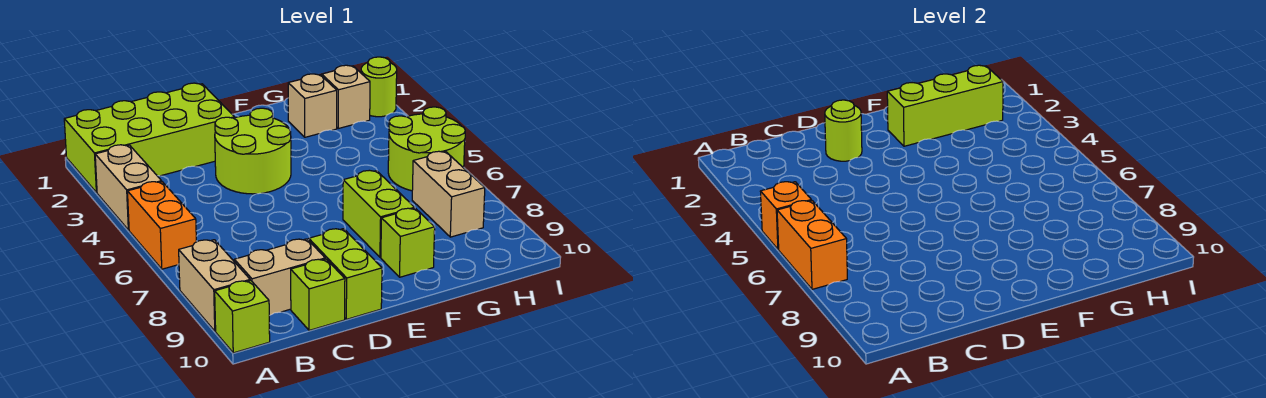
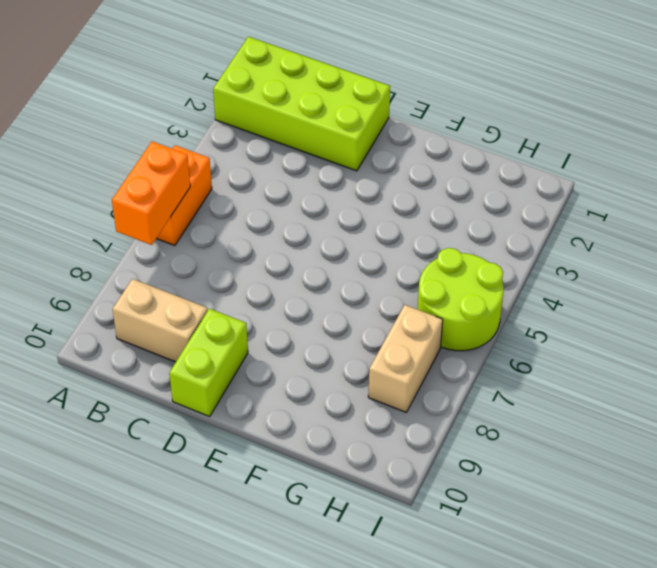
none -> tan 1x2 brick [95,145,162,230]
none -> tan 1x2 brick [179,240,250,331]
none -> lime 1x1 brick [215,280,270,353]

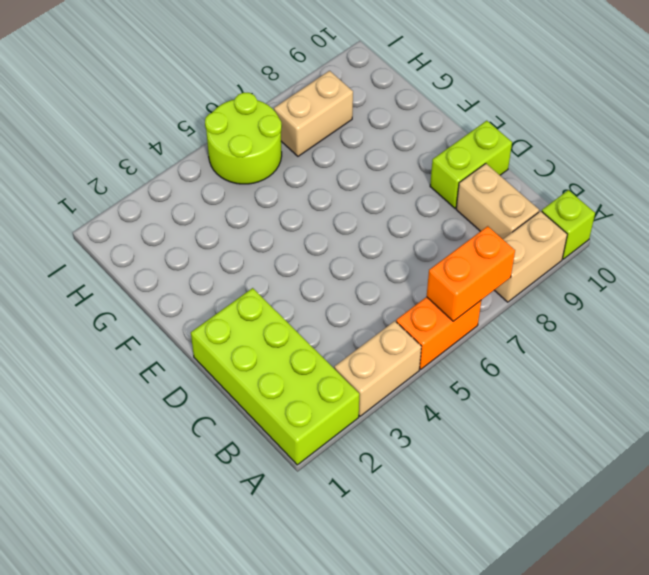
none -> lime 1x1 brick [291,259,345,330]
none -> lime 2x2 round brick [215,108,291,194]
none -> lime 1x2 brick [343,170,415,257]

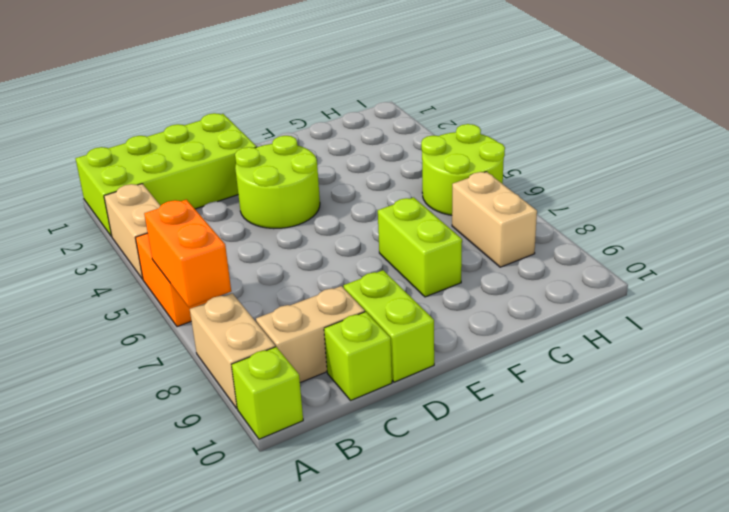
none -> lime 1x1 brick [381,208,435,277]
none -> tan 1x1 brick [288,74,337,137]
none -> tan 1x1 brick [322,65,370,128]

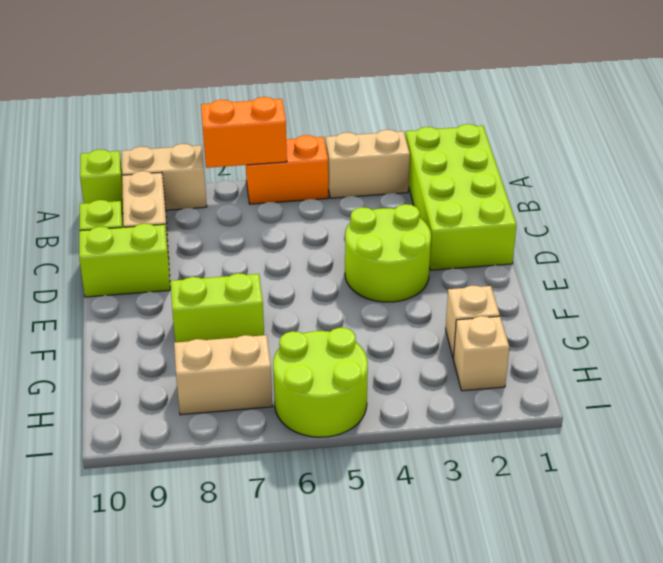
none -> lime 1x1 brick [381,208,435,277]
none -> lime 1x1 round brick [361,57,397,117]
none -> orange 1x1 brick [760,182,812,249]

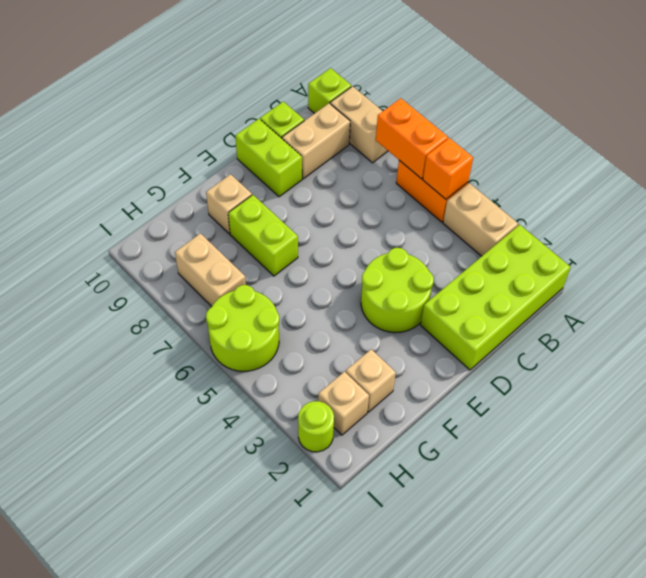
tan 1x1 brick [206,174,252,234] -> lime 1x1 brick [381,208,435,277]
none -> lime 1x1 round brick [825,100,862,161]
none -> lime 1x3 brick [887,65,1003,146]

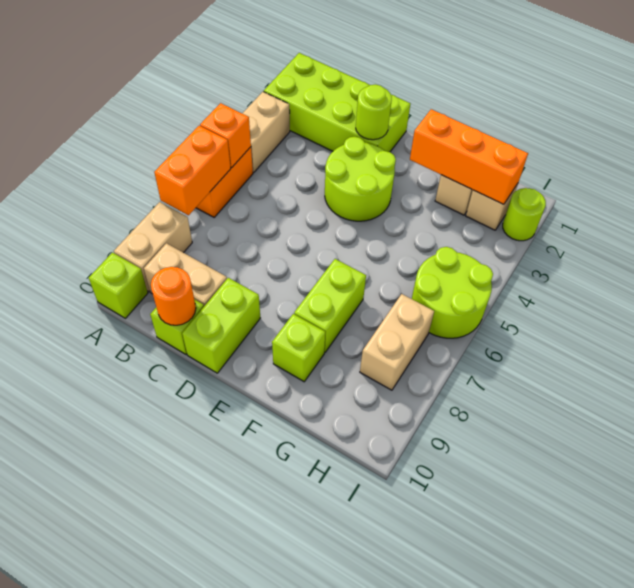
orange 1x1 round brick [151,267,196,325] -> none
orange 1x3 brick [410,109,528,204] -> lime 1x3 brick [887,65,1003,146]

